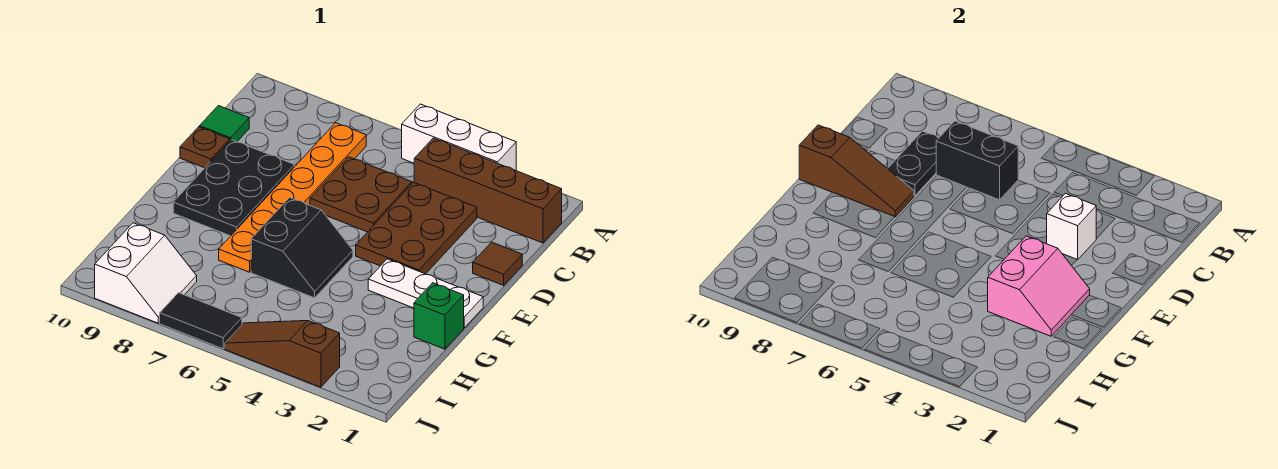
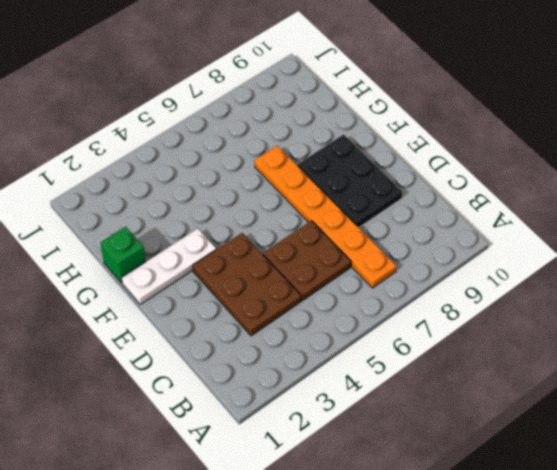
none -> white 1x3 brick [402,104,516,171]
none -> brown 1x4 brick [414,138,562,243]
none -> green 1x1 tile [200,106,249,142]

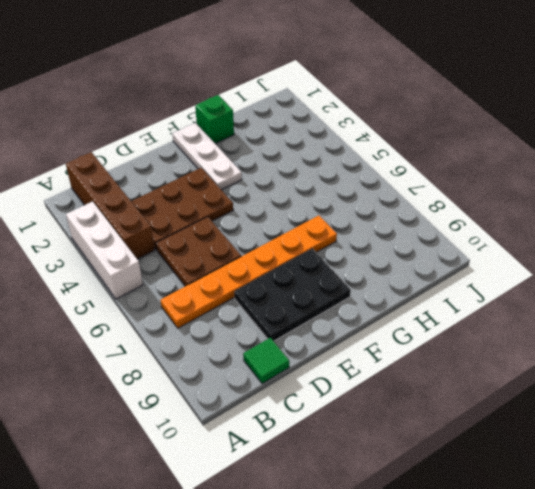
none -> brown 1x1 tile [473,242,522,285]
none -> brown 1x1 plate [180,127,230,168]
none -> black 2x2 slope [251,198,353,298]

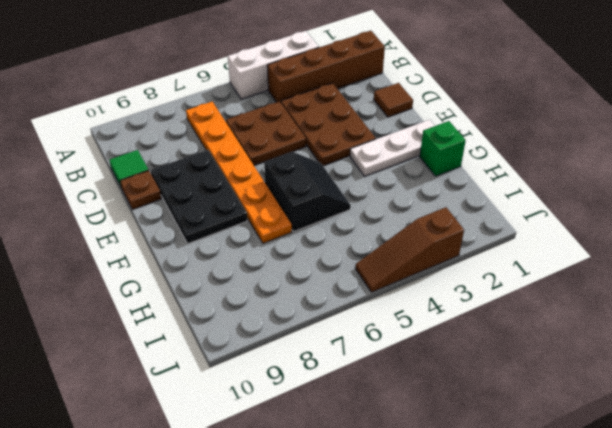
none -> white 2x2 slope [95,223,197,323]
none -> black 1x2 tile [160,293,242,349]
none -> black 1x2 brick [936,121,1018,200]

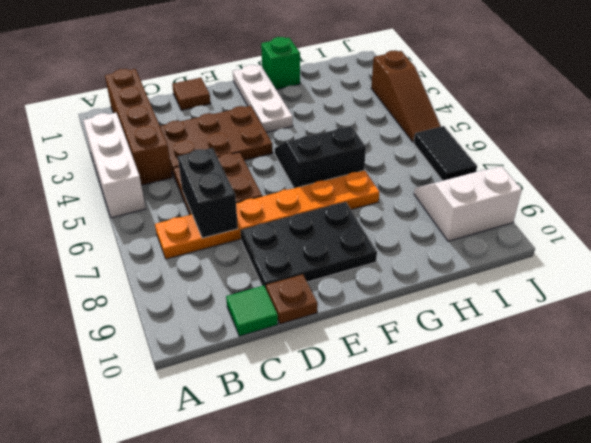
none -> black 1x2 plate [888,131,939,196]
none -> white 1x1 brick [1047,194,1096,260]
none -> brown 1x3 slope [799,125,914,217]

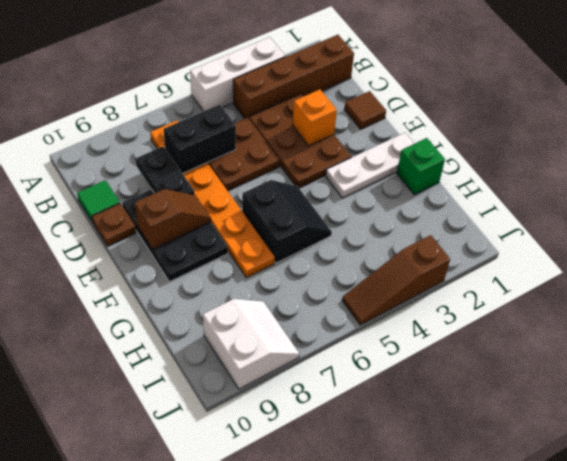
orange 1x1 brick [292,89,337,146] -> white 1x1 brick [1047,194,1096,260]
brown 1x2 slope [135,189,211,249] -> brown 1x3 slope [799,125,914,217]
none -> black 1x2 tile [160,293,242,349]
none -> pink 2x2 slope [988,236,1090,336]

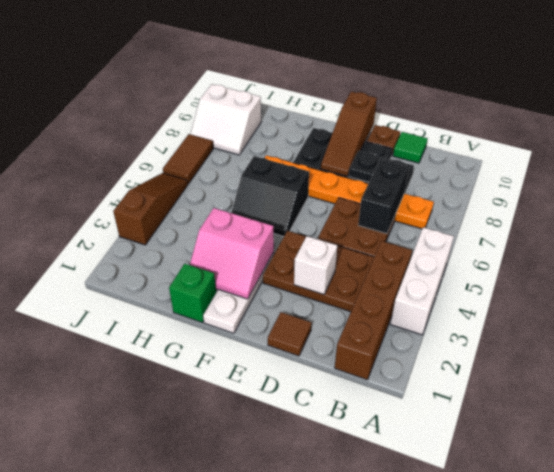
brown 1x2 tile [163,134,213,184] -> black 1x2 tile [160,293,242,349]

